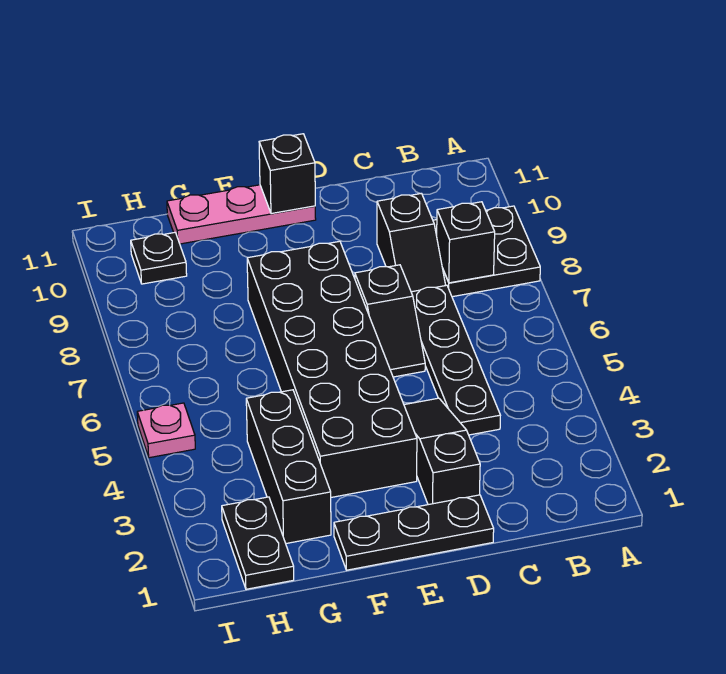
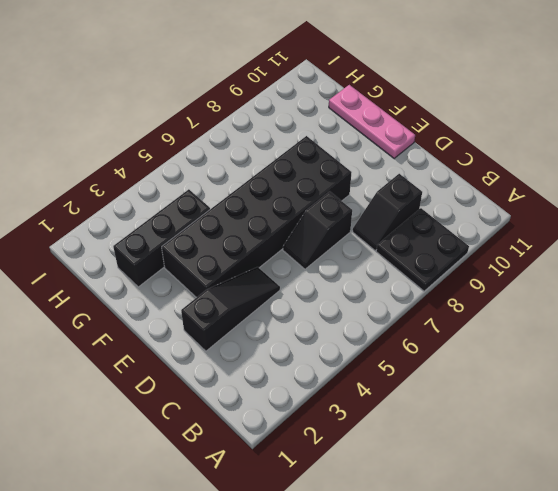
none -> black 1x4 plate [411,285,500,435]
none -> black 1x3 plate [334,495,494,570]
none -> black 1x2 plate [222,497,294,589]

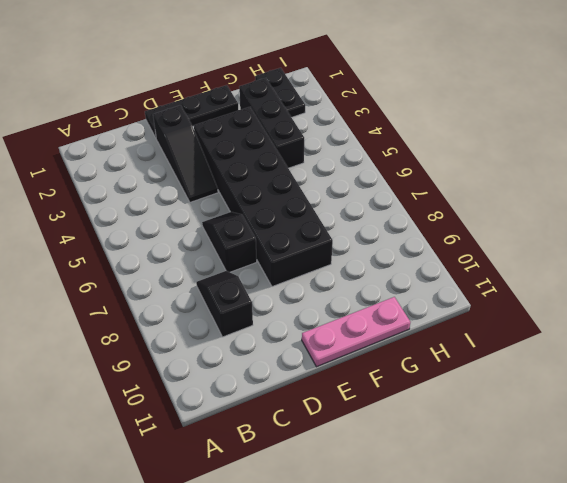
none -> black 2x2 plate [433,206,540,297]
none -> black 1x4 plate [411,285,500,435]
none -> black 1x1 plate [131,233,187,284]

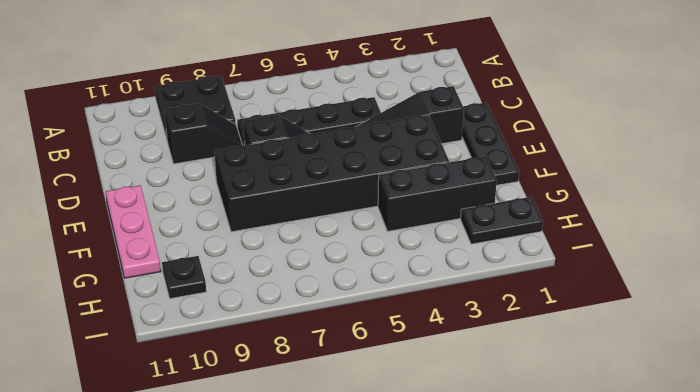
none -> pink 1x1 plate [137,403,195,458]
none -> black 1x1 brick [437,202,495,283]
none -> black 1x1 brick [259,134,315,214]

